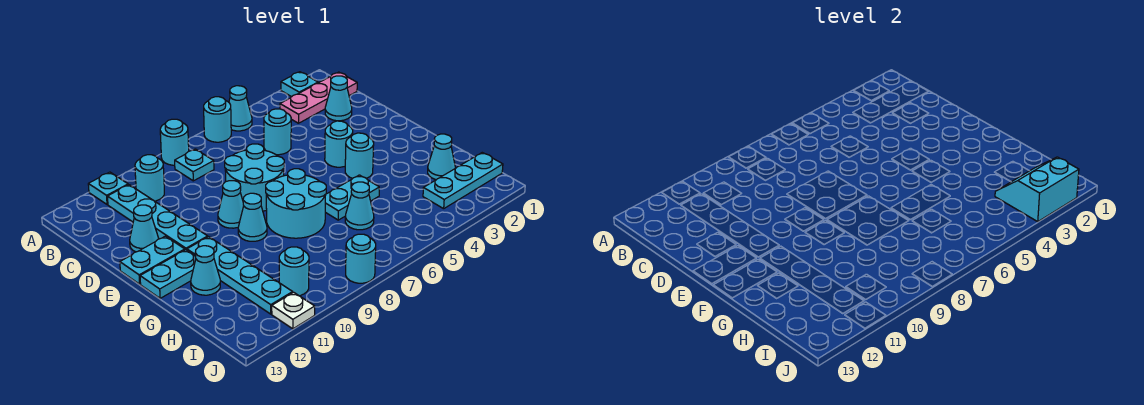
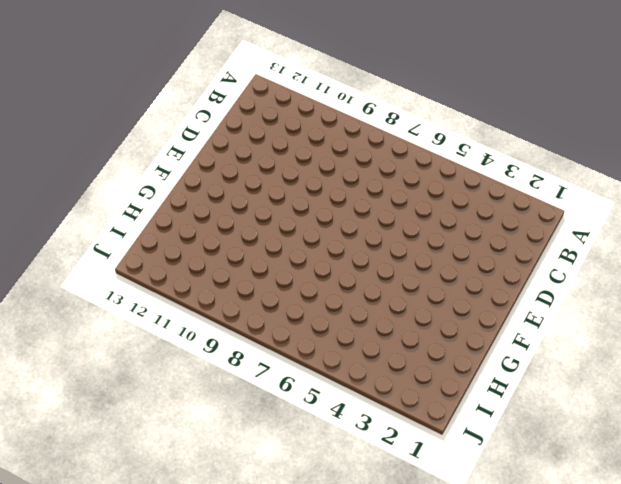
none -> cyan 1x1 plate [281,72,318,97]
none -> cyan 1x1 cone [229,86,252,131]
none -> cyan 1x1 round brick [204,97,231,142]
none -> cyan 1x1 round brick [160,119,189,165]

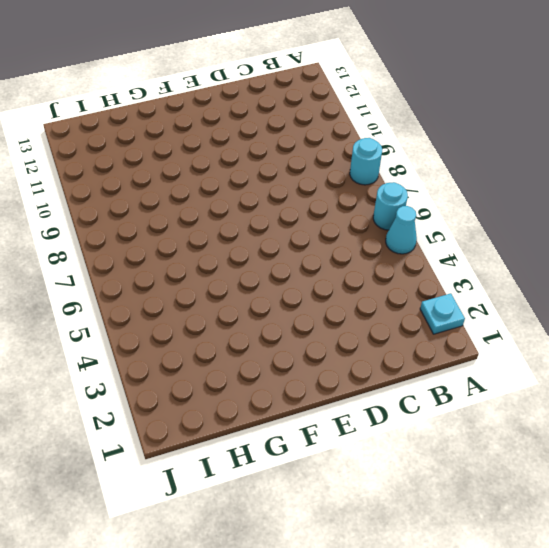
none -> cyan 1x1 plate [88,172,128,205]
none -> pink 1x3 plate [280,72,357,123]
none -> cyan 1x1 plate [175,149,214,181]
none -> cyan 1x1 round brick [135,155,164,201]

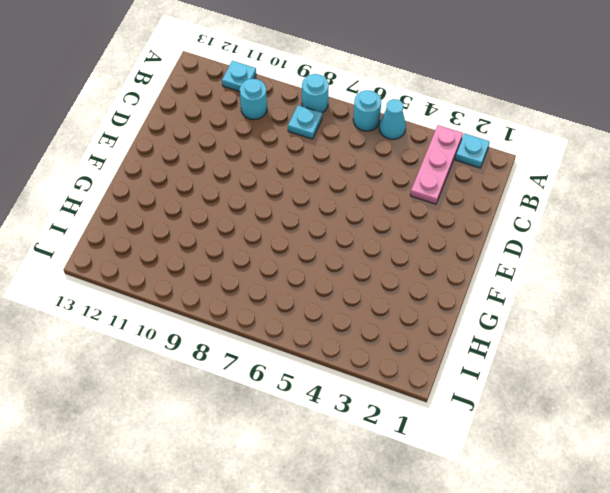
pink 1x3 plate [410,125,463,204] -> pink 1x3 plate turned to [280,72,357,123]
none -> cyan 1x4 plate [107,185,208,250]
none -> cyan 1x1 cone [325,76,352,121]
none -> cyan 1x1 round brick [264,109,291,155]
none -> cyan 2x2 round brick [225,144,284,211]

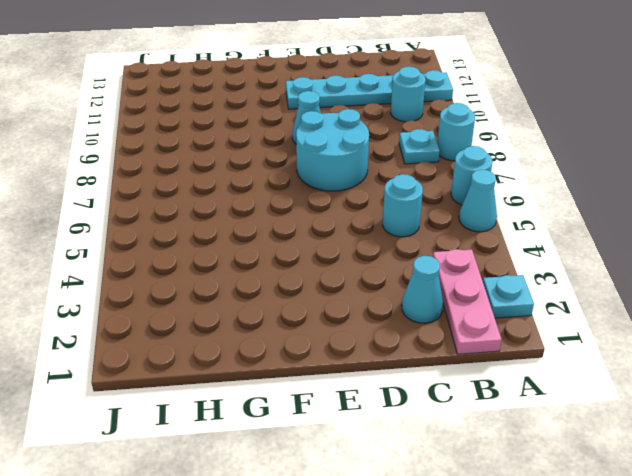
none -> cyan 1x1 cone [130,205,159,252]
none -> cyan 1x1 round brick [325,121,353,167]
none -> cyan 1x2 plate [120,236,185,284]
none -> cyan 1x1 round brick [345,133,374,179]

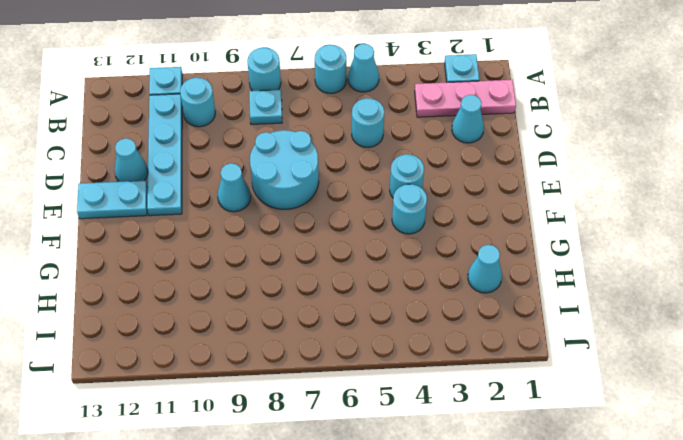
none -> cyan 2x2 round brick [266,169,326,238]
none -> cyan 1x1 cone [238,193,267,241]
none -> cyan 1x4 plate [187,237,293,314]
none -> cyan 1x2 plate [140,250,196,298]

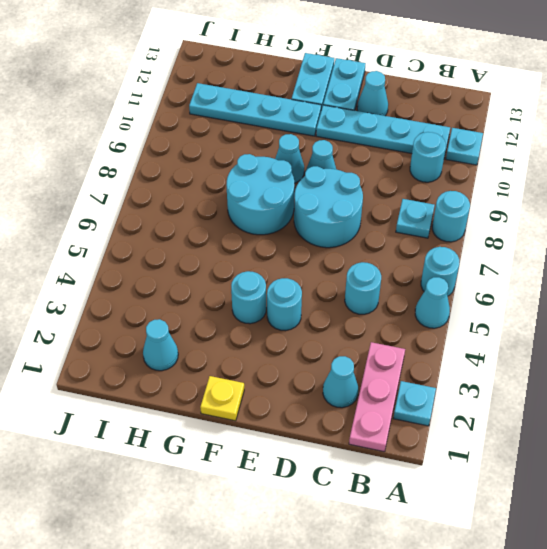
yellow 1x1 plate [200,376,244,421] -> none
none -> cyan 1x2 plate [325,175,379,220]
none -> cyan 1x1 cone [191,246,220,295]
none -> cyan 1x1 cone [345,182,374,230]
none -> cyan 1x3 plate [423,153,503,209]

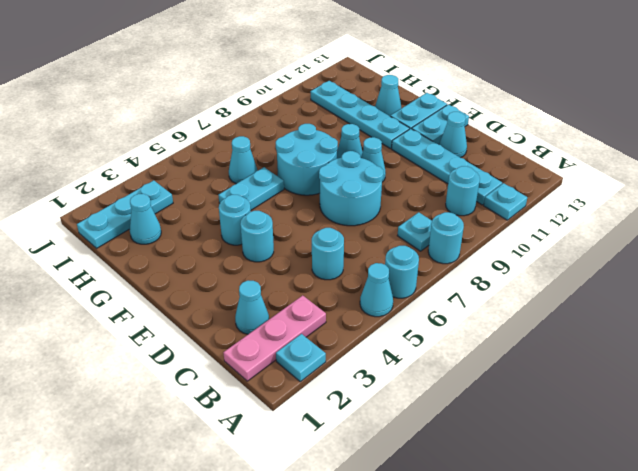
none -> cyan 1x1 round brick [279,247,309,296]
none -> cyan 1x1 round brick [346,234,376,283]
none -> white 1x1 plate [272,292,315,329]
none -> cyan 2x2 slope [995,157,1079,221]

